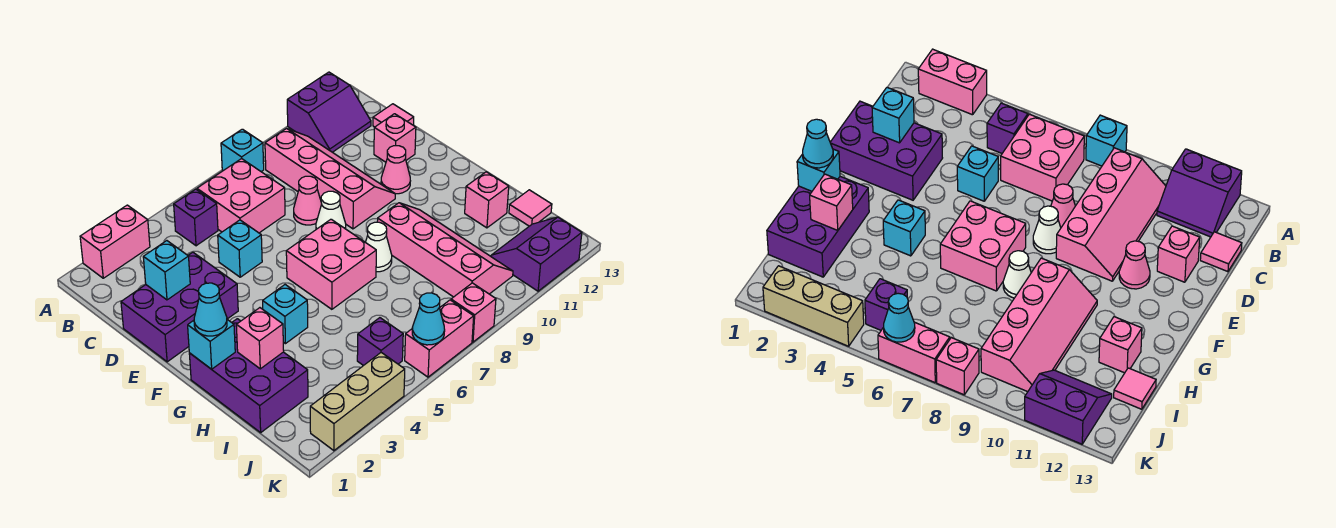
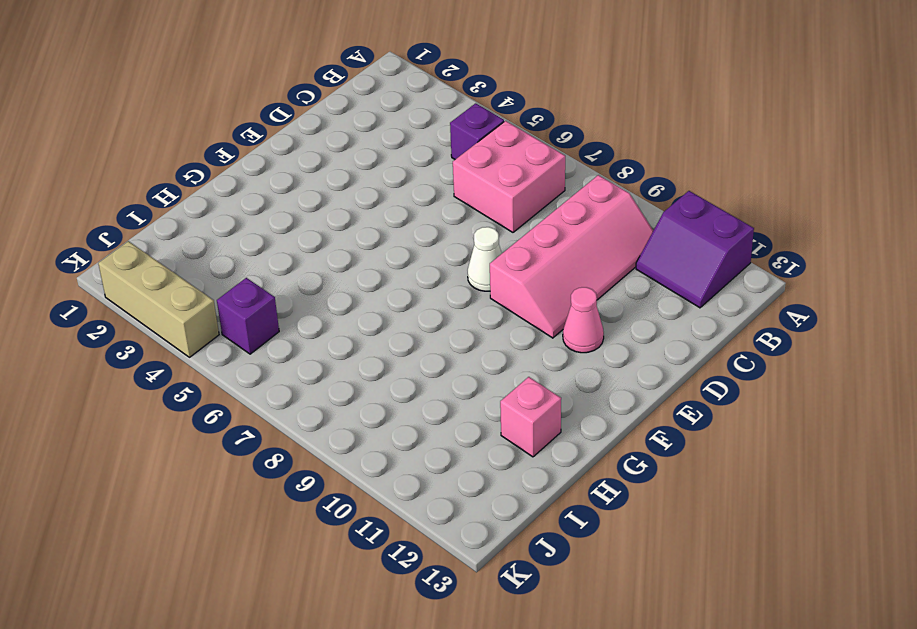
none -> pink 1x2 brick [80,205,150,278]
none -> cyan 1x1 brick [221,129,264,172]
none -> pink 1x1 tile [373,104,414,127]
none -> purple 2x3 brick [121,252,238,362]

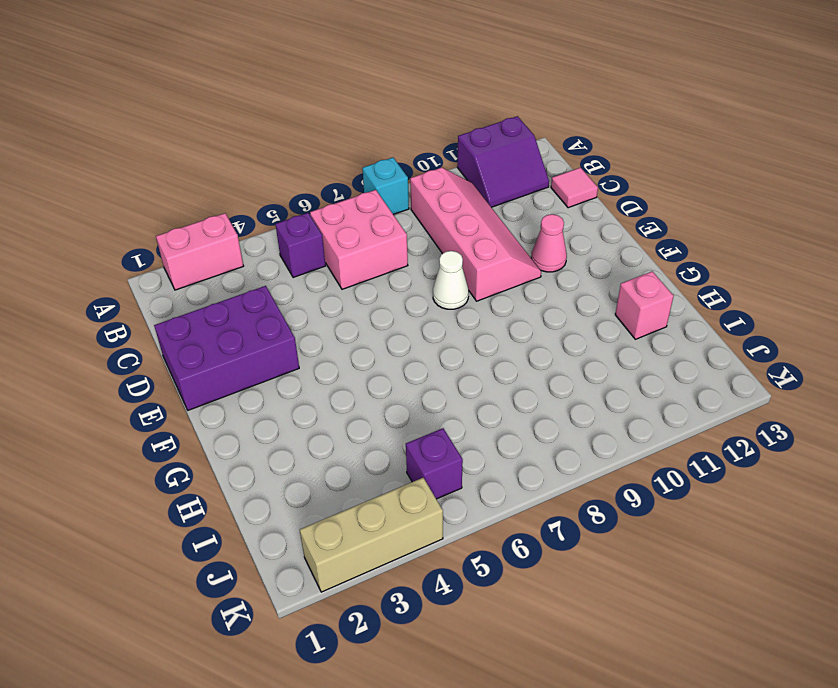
none -> cyan 1x1 brick [218,220,262,277]
none -> pink 1x1 cone [294,176,322,225]
none -> pink 1x1 brick [374,114,416,162]
none -> pink 2x2 brick [286,219,376,309]

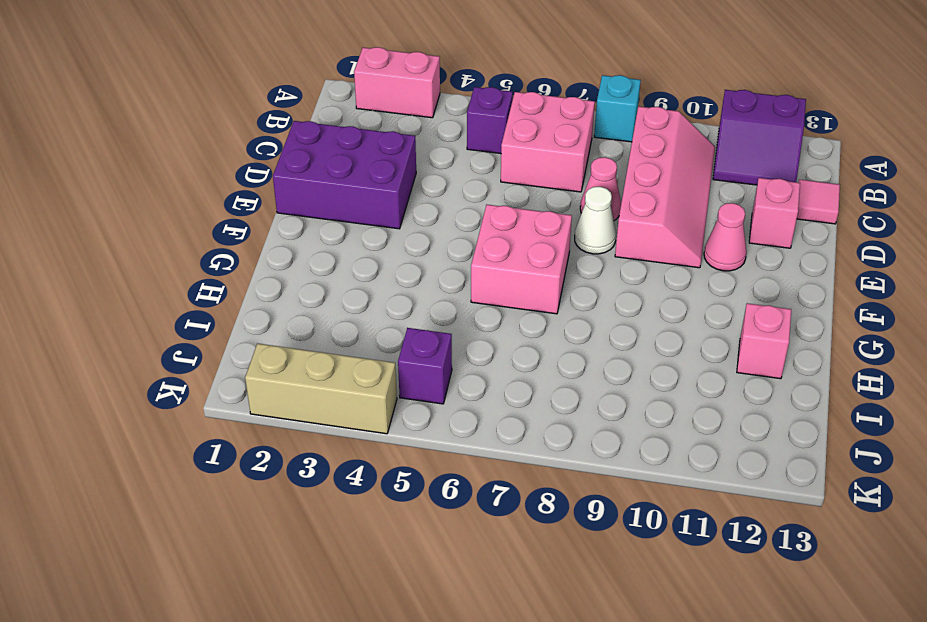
none -> cyan 1x1 brick [218,220,262,277]
none -> purple 2x3 brick [189,319,308,433]
none -> cyan 1x1 brick [263,285,308,344]
none -> white 1x1 cone [365,222,392,272]

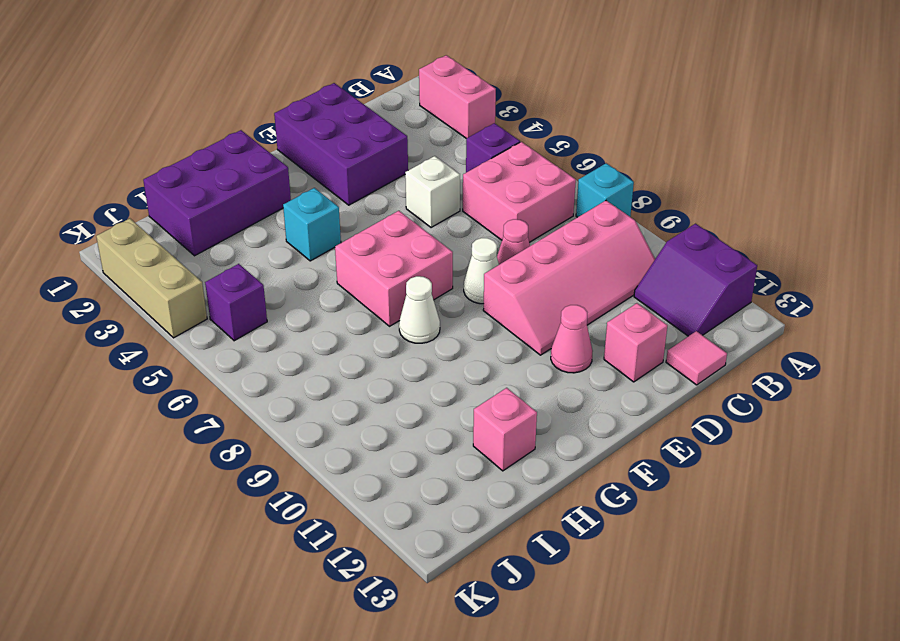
white 1x1 brick [405,156,460,228] -> cyan 1x1 brick [218,220,262,277]
none -> pink 2x4 slope [377,203,513,297]
none -> pink 1x1 tile [509,190,552,226]
none -> purple 2x2 slope [491,217,582,291]
none -> pink 1x2 brick [405,300,474,377]

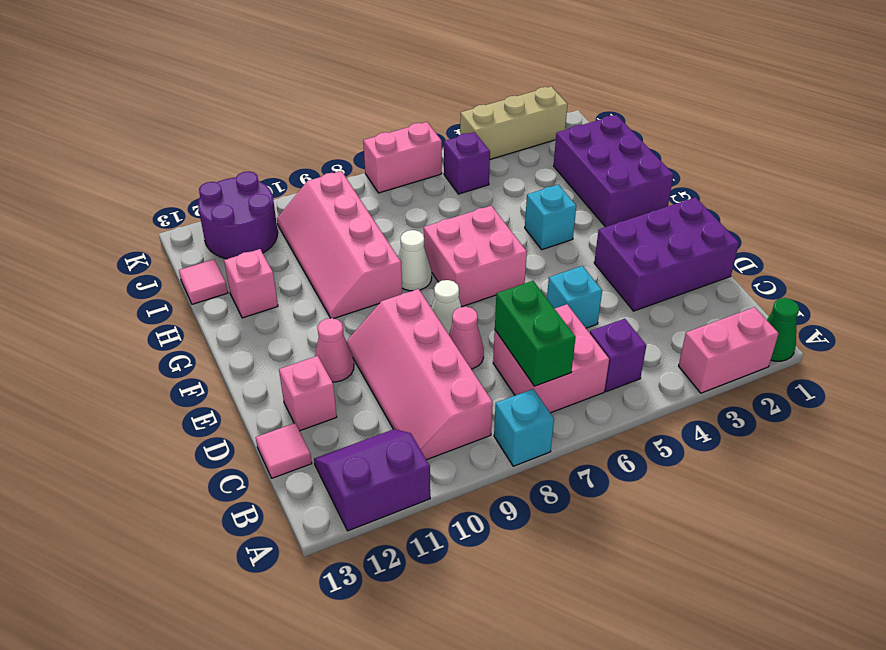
green 1x1 cone [767,298,799,361] -> none
green 1x2 brick [495,281,576,386] -> none
purple 2x2 round brick [198,172,278,259] -> purple 2x2 slope [491,217,582,291]
none -> pink 1x1 brick [451,283,496,342]
none -> cyan 1x1 brick [143,241,190,300]
none -> cyan 1x1 brick [188,320,235,369]
none -> pink 1x1 brick [236,308,284,369]

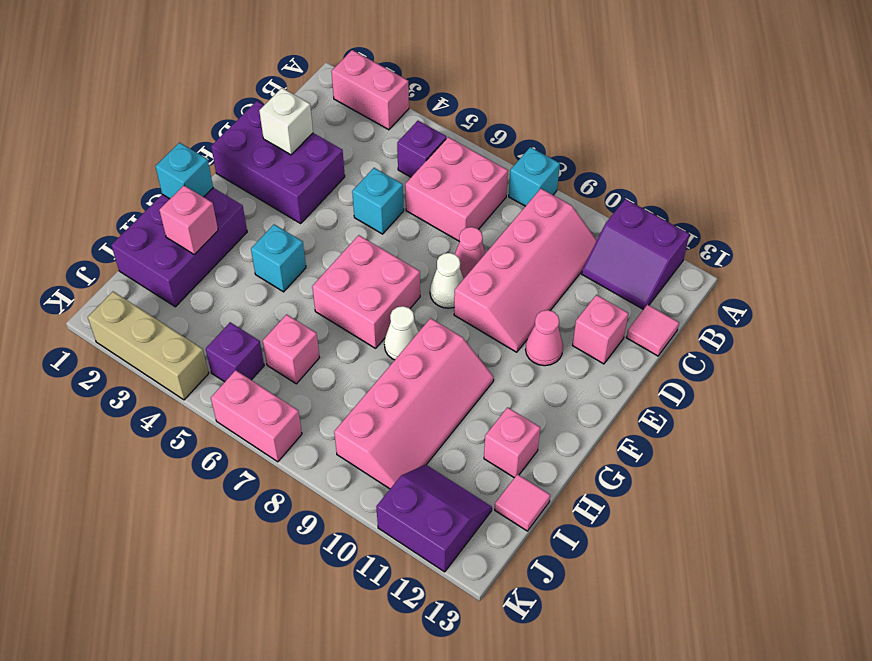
white 1x1 brick [259,88,313,155] -> cyan 1x1 brick [143,241,190,300]
pink 1x1 brick [263,314,320,384] -> pink 1x1 brick moved to [451,283,496,342]
none -> cyan 1x1 cone [412,293,445,345]
none -> cyan 1x1 cone [194,283,227,336]

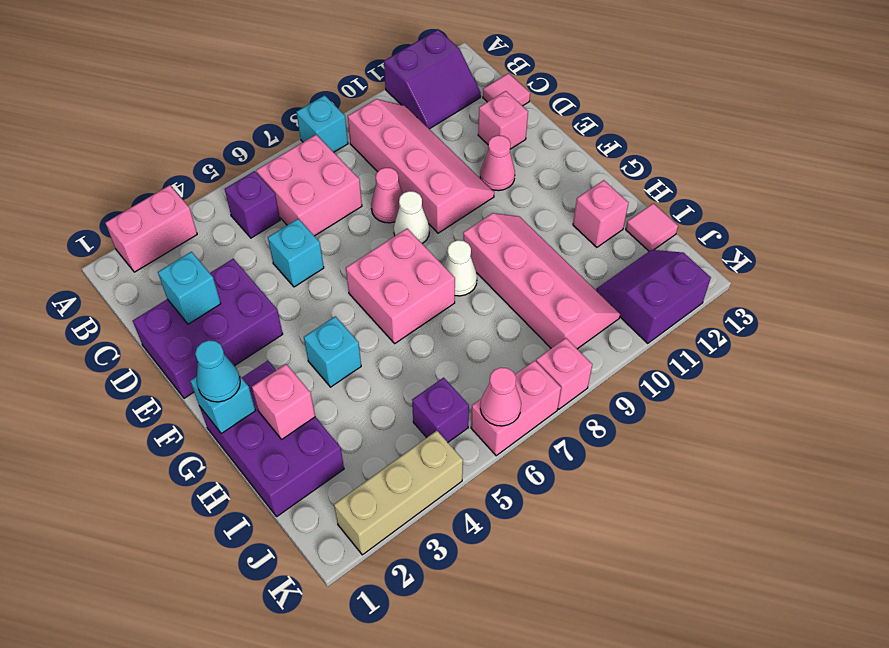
pink 1x1 cone [480,367,521,426] -> cyan 1x1 cone [412,293,445,345]

